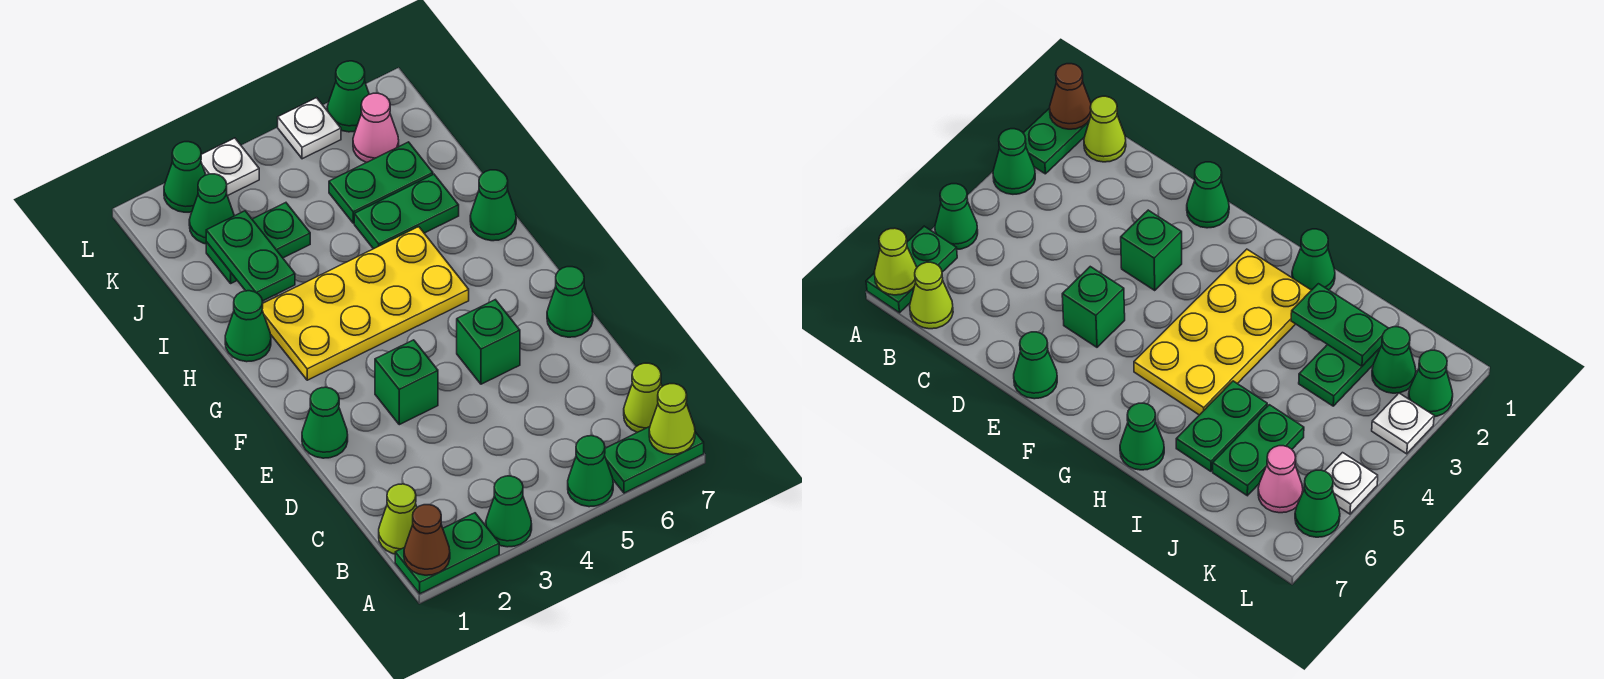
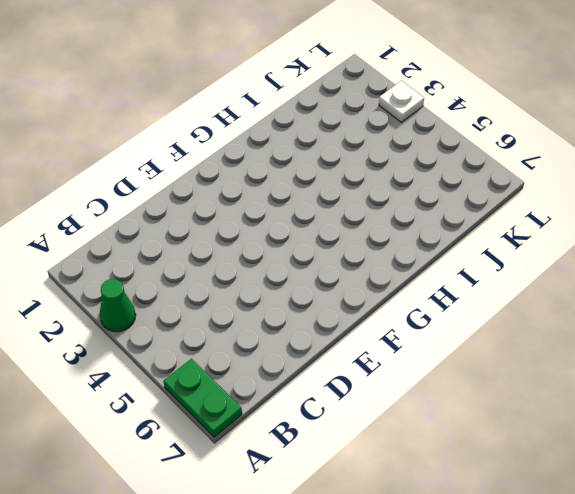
none -> green 1x2 plate [395,513,499,594]
none -> green 1x1 cone [568,436,613,507]
none -> lime 1x1 cone [379,484,417,554]

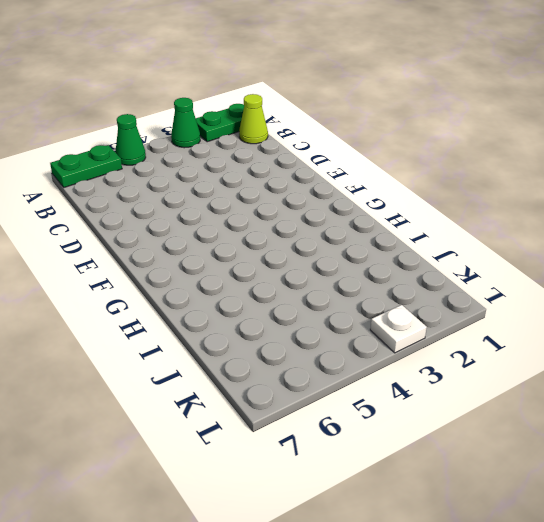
none -> lime 1x1 cone [624,363,662,432]
none -> green 1x1 cone [302,387,348,458]
none -> green 1x1 brick [375,340,438,425]

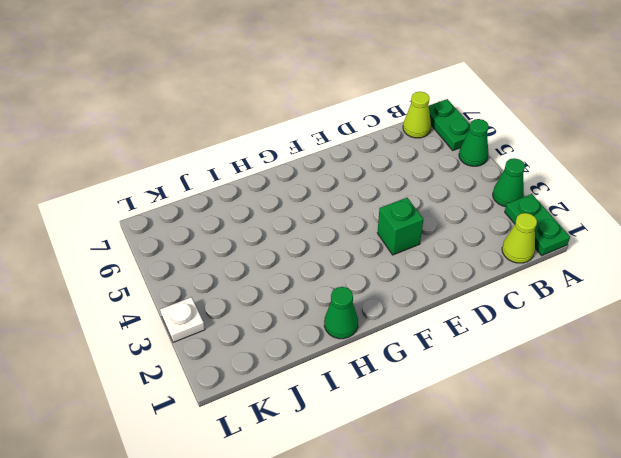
none -> green 1x1 cone [302,387,348,458]
none -> green 1x1 brick [457,300,520,384]
none -> green 1x1 cone [547,267,593,337]

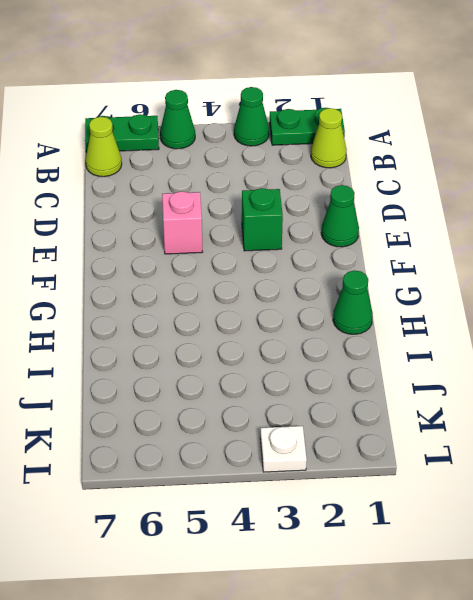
pink 1x1 brick [162,191,202,254] -> green 1x1 brick [457,300,520,384]
none -> green 1x1 cone [547,267,593,337]
none -> yellow 2x4 plate [262,227,469,380]
none -> green 1x1 cone [470,170,516,241]

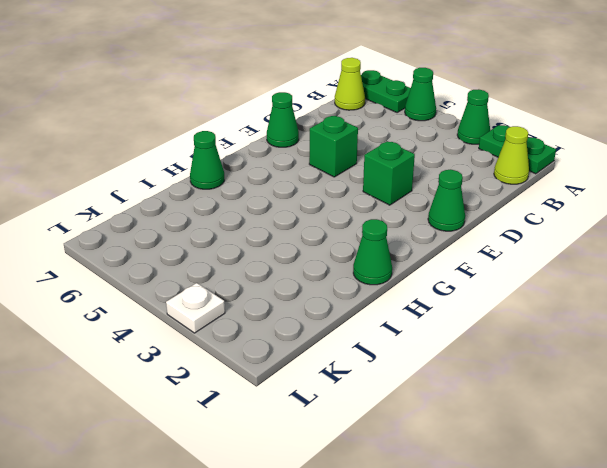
none -> yellow 2x4 plate [262,227,469,380]
none -> green 1x2 plate [354,174,459,249]
none -> green 1x2 plate [206,203,310,283]

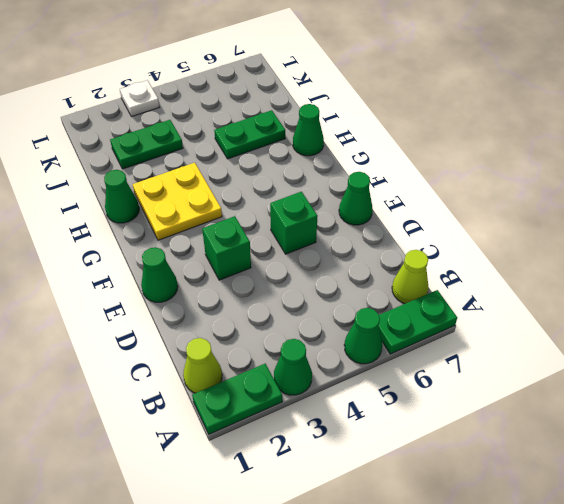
yellow 2x2 plate [133,163,222,240] -> yellow 2x4 plate [262,227,469,380]
none -> green 1x2 plate [329,142,433,223]
none -> green 1x1 cone [189,174,234,244]
none -> pink 1x1 cone [353,93,399,163]

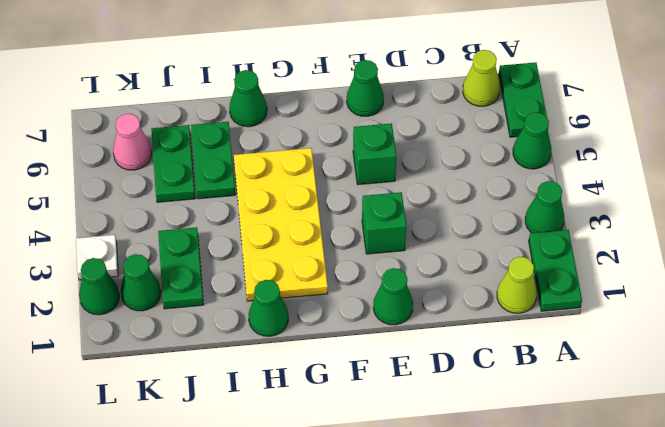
none -> white 1x1 plate [278,98,341,159]
none -> green 1x1 cone [327,61,369,132]
none -> brown 1x1 cone [404,505,450,575]

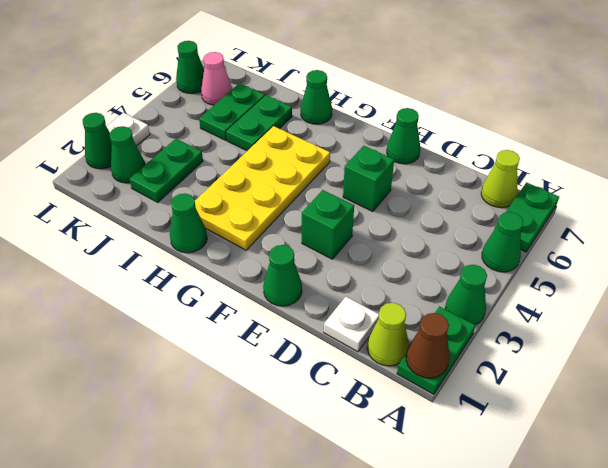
white 1x1 plate [324,297,379,352] -> white 1x1 plate moved to [278,98,341,159]
none -> lime 1x1 cone [649,384,695,454]
none -> green 1x2 plate [206,211,295,301]

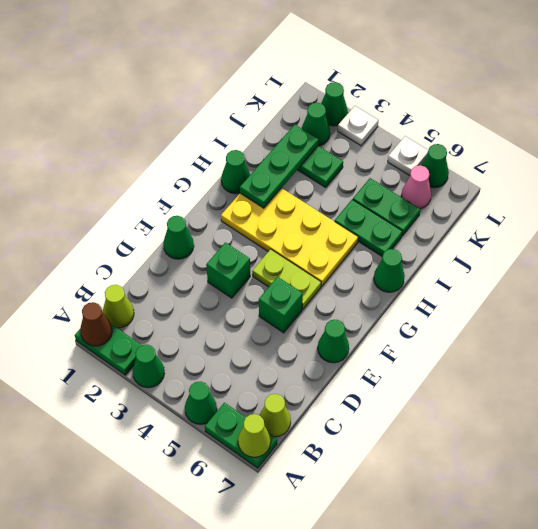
lime 1x2 plate [252,249,321,309] -> none
green 1x3 plate [240,125,319,208] -> green 1x2 plate [206,211,295,301]

